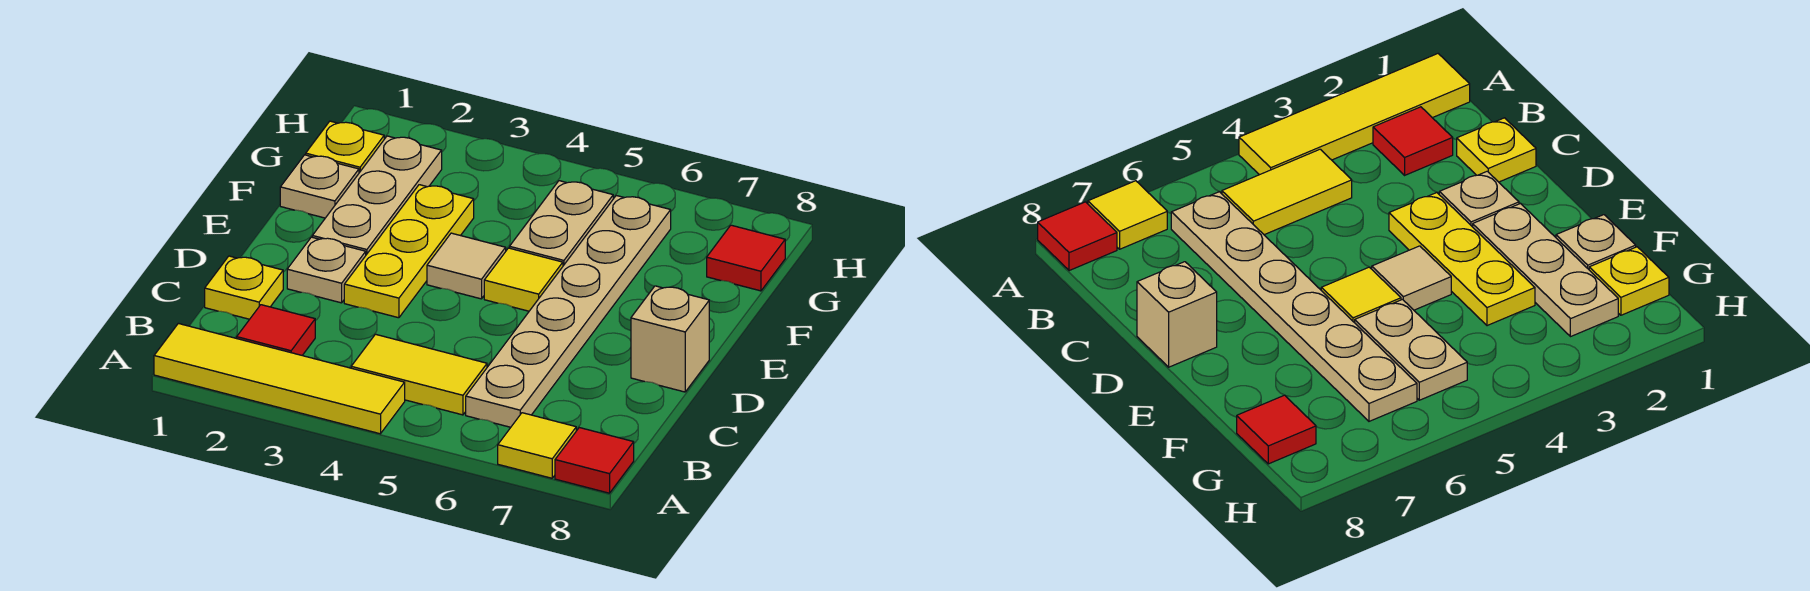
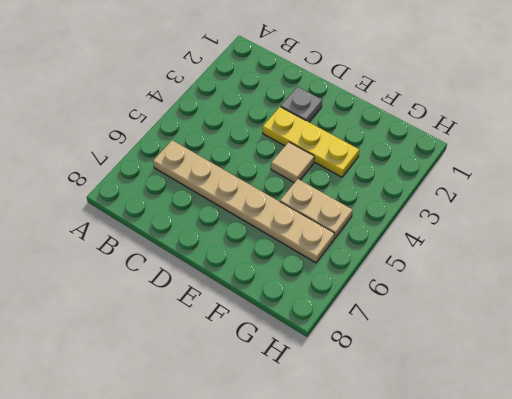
grey 1x1 plate [281,87,322,122] -> tan 1x1 plate [287,237,366,303]
none -> yellow 1x4 tile [154,323,405,434]
none -> yellow 1x1 tile [498,413,576,478]
none -> red 1x1 tile [555,428,634,493]

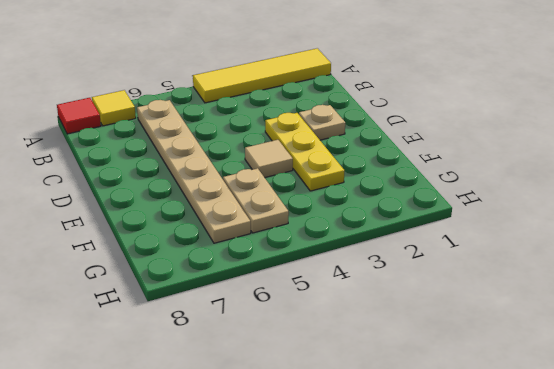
none -> red 1x1 tile [237,305,315,355]
none -> yellow 1x2 tile [351,334,487,415]
none -> yellow 1x1 plate [205,256,283,319]

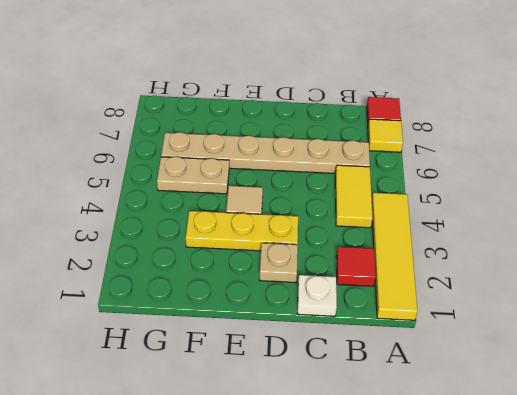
white 1x1 plate [297,275,337,316] -> yellow 1x1 plate [205,256,283,319]
none -> tan 1x1 brick [631,286,709,392]
none -> tan 1x3 plate [312,136,442,255]
none -> yellow 1x1 tile [484,248,563,311]

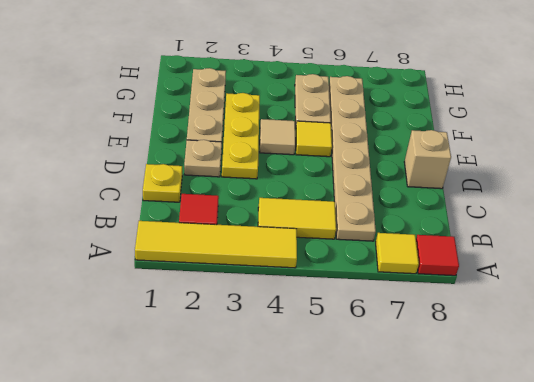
none -> tan 1x1 plate [280,155,359,218]
none -> yellow 1x1 plate [306,121,384,173]
none -> red 1x1 tile [707,225,785,291]

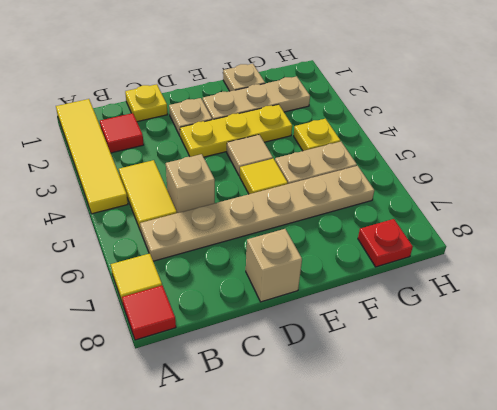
tan 1x1 brick [166,154,215,213] -> none
yellow 1x1 plate [294,119,340,151] -> yellow 1x1 plate moved to [306,121,384,173]
red 1x1 plate [358,219,413,267] -> red 1x1 tile [707,225,785,291]

